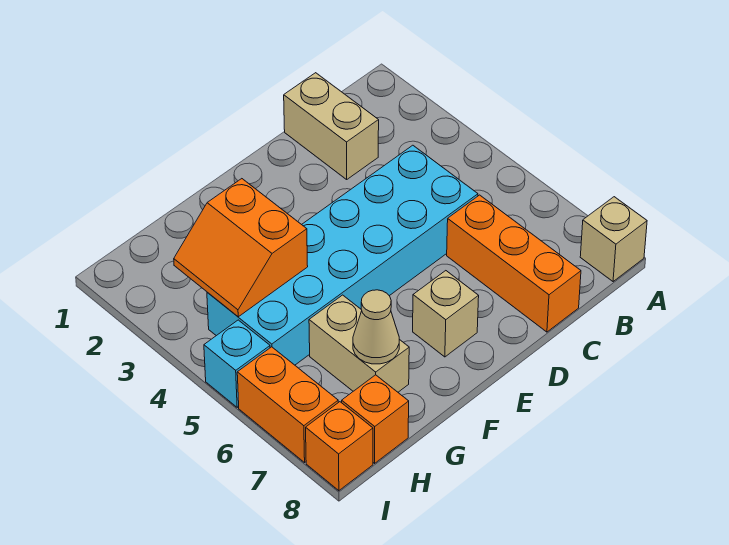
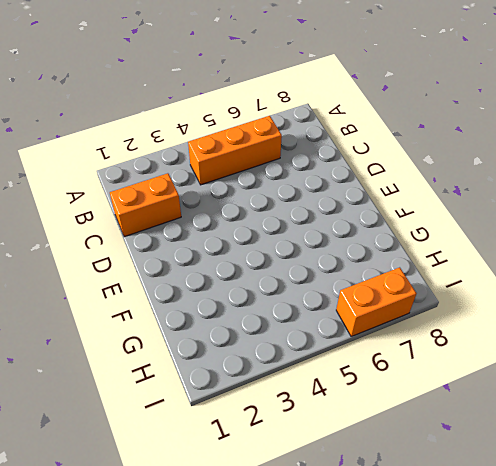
orange 1x3 brick [188,116,282,185] -> orange 1x3 brick moved to [447,195,581,332]
orange 1x2 brick [110,173,181,237] -> tan 1x2 brick [284,73,379,179]
none -> tan 1x1 brick [580,197,647,282]
none -> cyan 2x6 brick [207,145,478,365]
none -> tan 1x1 brick [413,271,479,357]

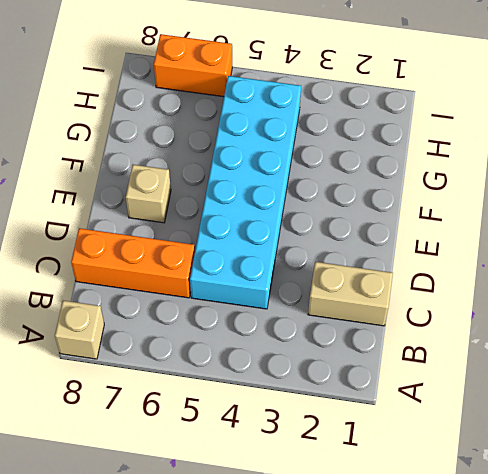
none -> tan 1x2 brick [309,295,409,392]
none -> orange 1x1 brick [342,375,409,463]
none -> cyan 1x1 brick [204,320,270,407]

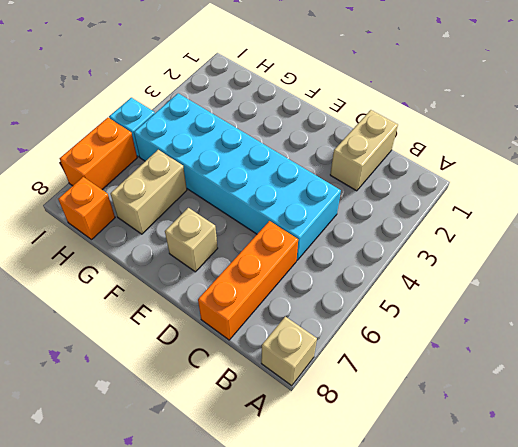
none -> orange 1x1 brick [306,402,373,491]
none -> orange 2x2 slope [174,179,308,317]
none -> tan 1x1 cone [353,290,399,364]

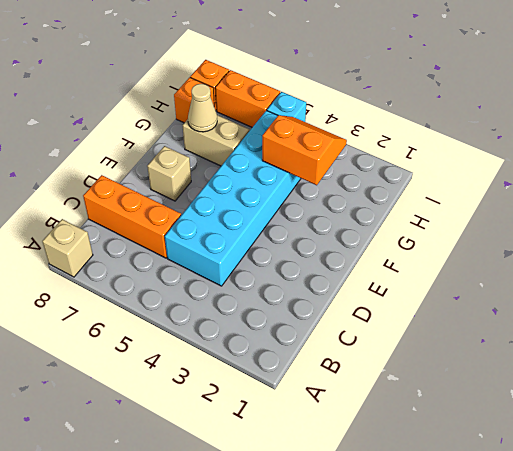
none -> tan 1x2 brick [284,73,379,179]

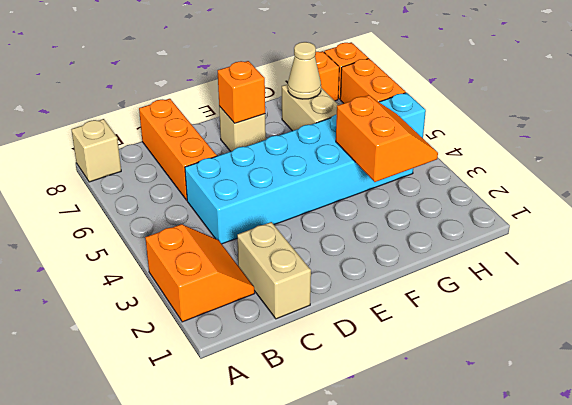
orange 2x2 slope [145,224,255,322] -> none
orange 1x1 brick [218,61,265,123] -> none

